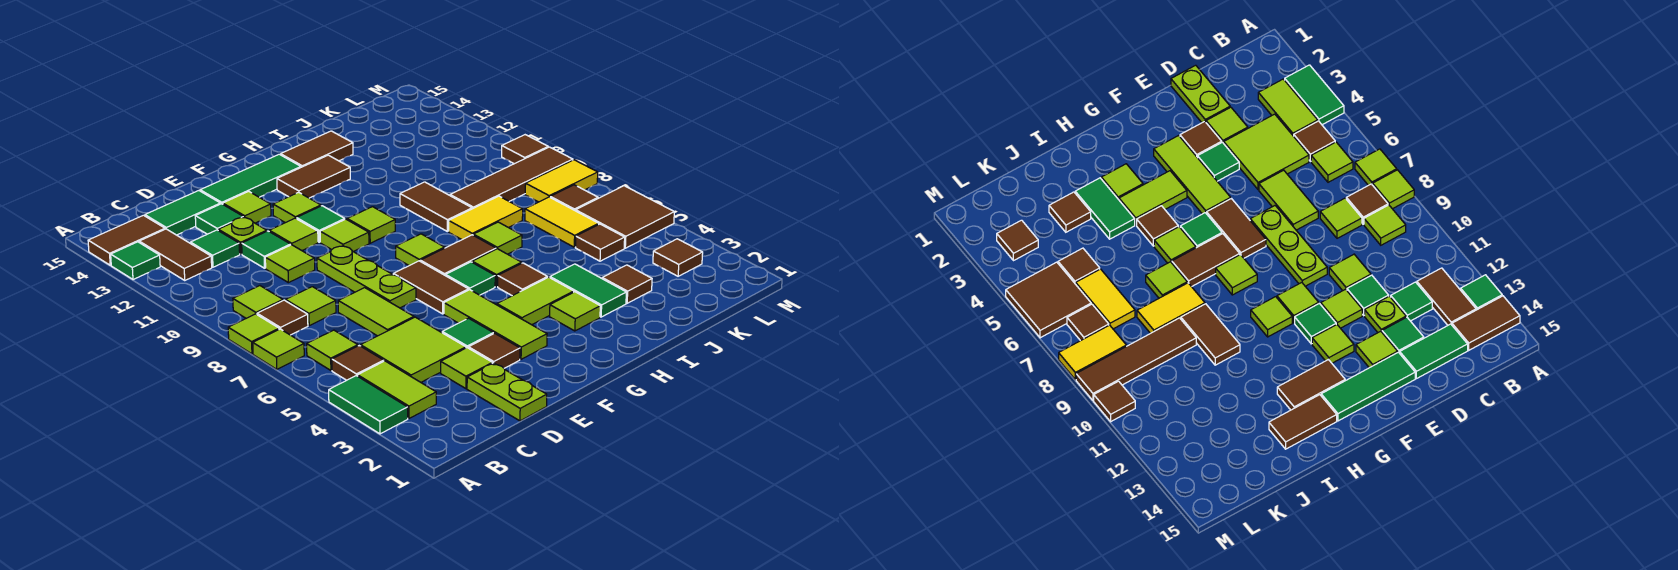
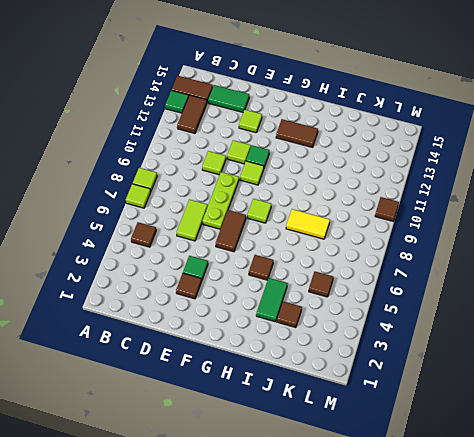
none -> green 1x2 tile [329,376,408,434]
none -> lime 1x2 tile [358,361,436,418]
none -> lime 1x1 tile [307,330,358,370]
none -> brown 1x1 tile [257,300,308,335]

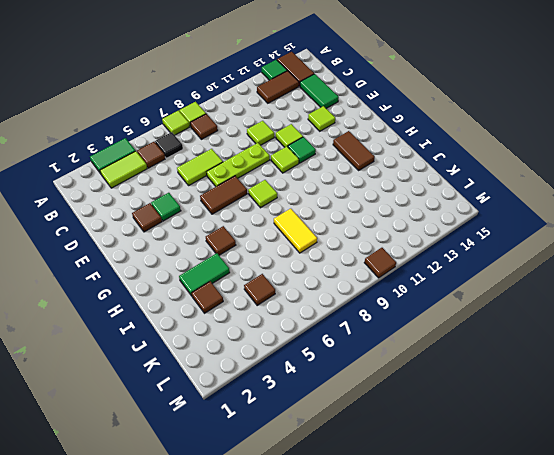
black 1x1 tile [155,132,183,158] -> lime 1x1 tile [307,330,358,370]
none -> lime 1x1 tile [233,286,283,318]
none -> lime 2x2 tile [361,317,466,382]
none -> lime 1x1 tile [286,287,336,326]
none -> green 1x1 tile [190,230,240,267]

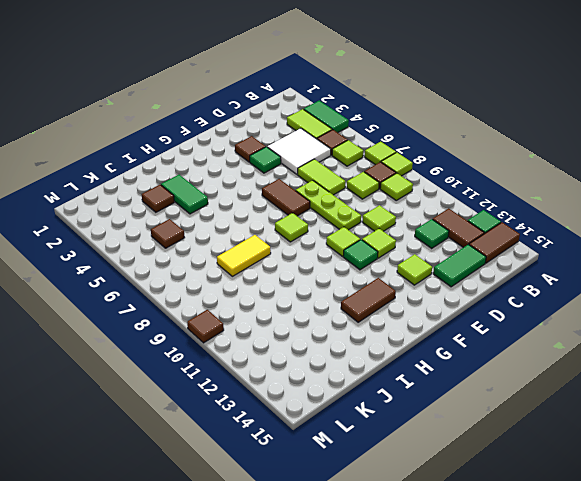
white 2x2 tile [267,128,331,174] -> lime 2x2 tile [361,317,466,382]
none -> lime 1x2 plate [467,363,547,421]
none -> lime 1x1 tile [441,348,492,388]
none -> green 1x1 tile [242,231,290,268]
none -> lime 1x1 plate [218,217,267,254]

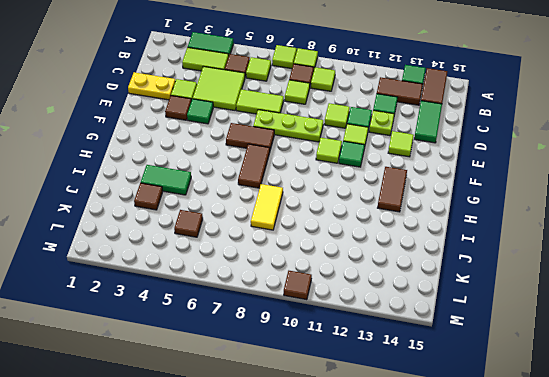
yellow 1x2 plate [128,72,175,100] -> lime 1x2 plate [467,363,547,421]
none -> green 1x1 tile [195,204,244,234]
none -> green 1x3 tile [200,154,301,204]
none -> lime 1x3 tile [444,290,547,359]
none -> lime 1x1 tile [273,192,321,223]

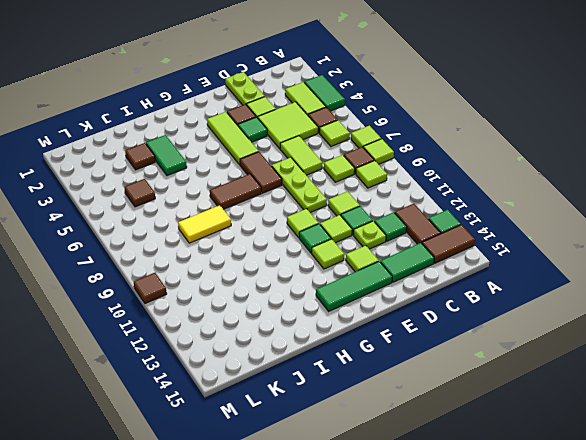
none -> green 1x1 tile [195,204,244,234]
none -> lime 1x2 tile [497,277,574,325]
none -> green 1x1 tile [446,262,495,295]
none -> lime 1x1 tile [396,234,445,266]

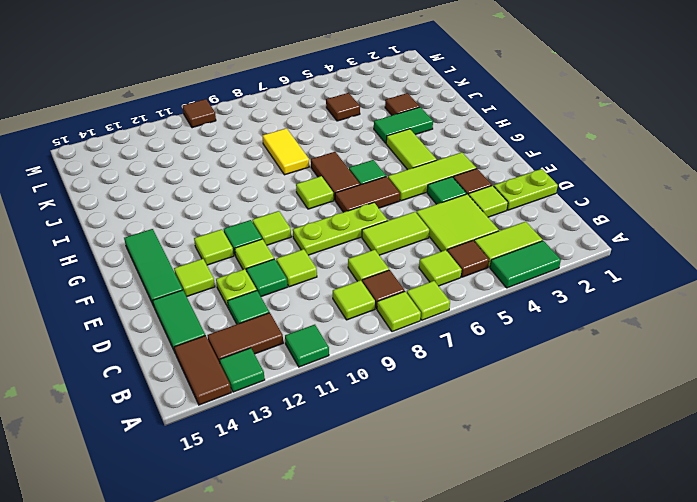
green 1x1 tile [285,325,329,367] -> green 1x1 tile moved to [195,204,244,234]
none -> lime 1x1 tile [347,207,395,243]
none -> brown 1x2 tile [277,155,350,198]
none -> lime 1x1 tile [550,292,600,331]
none -> brown 1x1 tile [498,263,548,296]

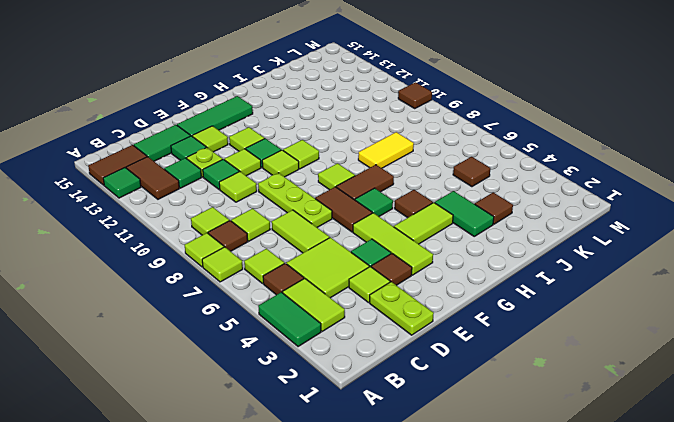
none -> brown 1x2 tile [277,155,350,198]
none -> lime 1x1 tile [550,292,600,331]
none -> lime 1x1 tile [472,249,522,287]
none -> brown 1x2 tile [281,131,353,167]

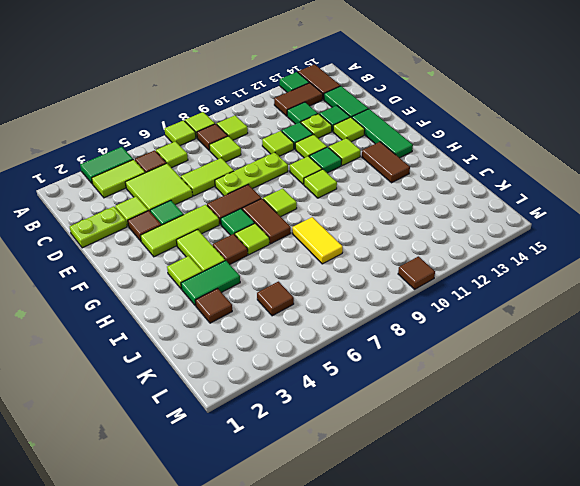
none -> brown 1x2 tile [281,131,353,167]
none -> lime 1x1 tile [473,222,522,254]
none -> brown 1x2 tile [400,182,472,231]
none -> brown 1x4 tile [450,147,573,209]

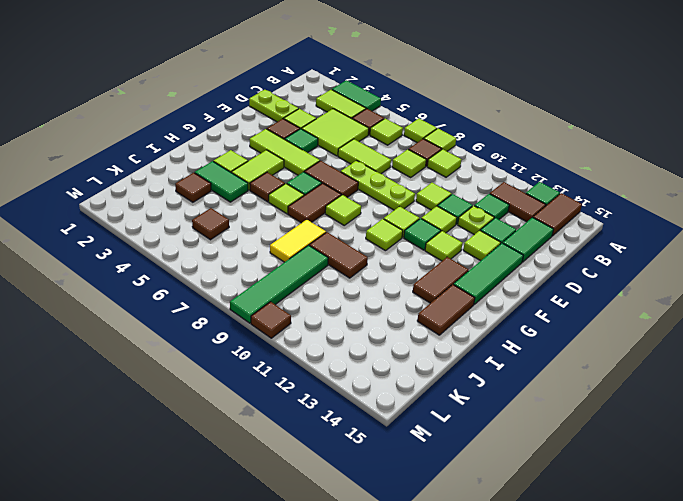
green 1x4 tile [230,245,328,323] -> brown 1x4 tile [450,147,573,209]
none -> lime 1x1 tile [473,222,522,254]
none -> yellow 1x2 tile [525,197,599,247]
none -> brown 1x1 tile [653,239,703,276]
none -> brown 2x2 tile [576,186,674,248]

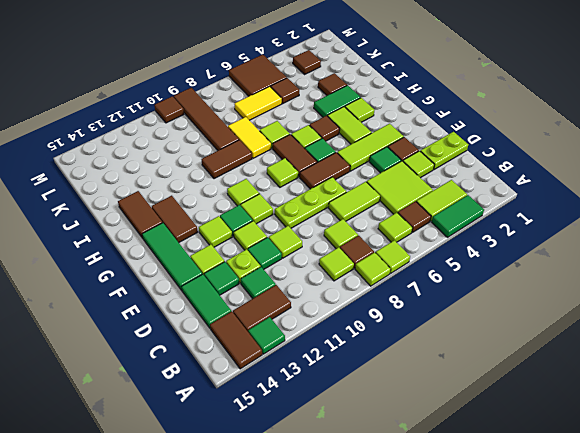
none -> brown 1x1 tile [550,185,598,211]
none -> yellow 1x2 tile [525,160,598,202]

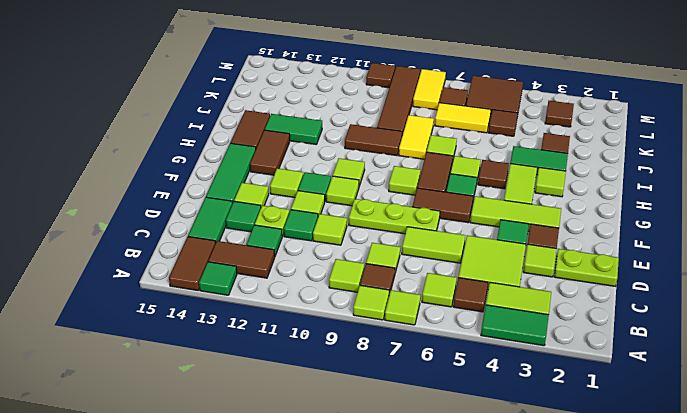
green 1x2 tile [265,114,322,144] -> none

